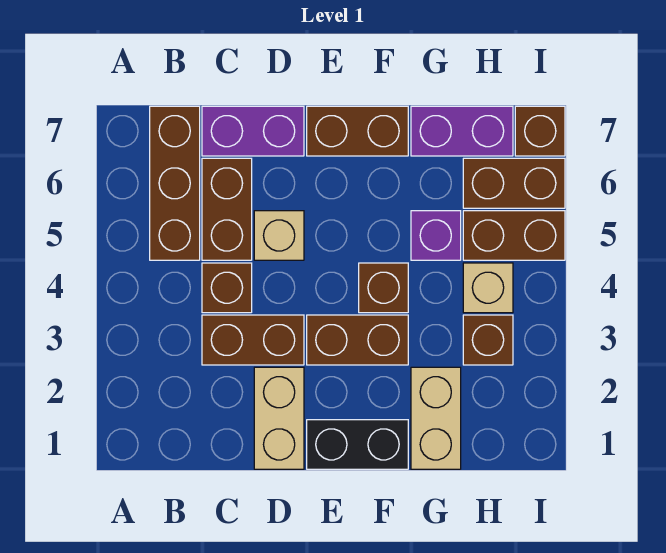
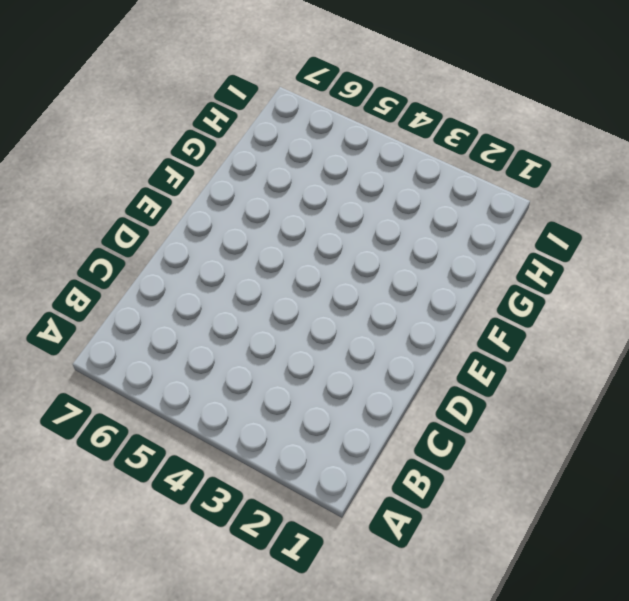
none -> brown 1x3 brick [150,106,200,260]
none -> brown 1x2 brick [202,315,304,365]
none -> brown 1x1 brick [202,263,252,313]

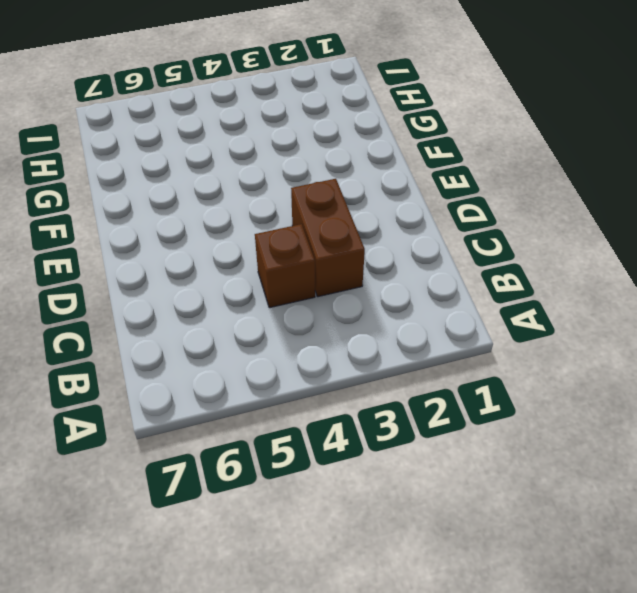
none -> brown 1x3 brick [150,106,200,260]
none -> brown 1x2 brick [202,158,252,260]
none -> purple 1x2 brick [202,106,304,156]

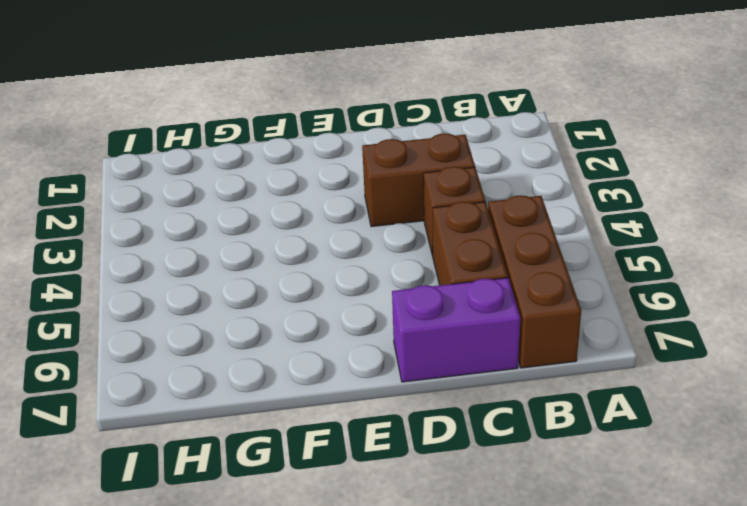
none -> tan 1x2 brick [254,367,304,469]
none -> tan 1x1 brick [254,211,304,260]
none -> black 1x2 brick [307,420,408,469]

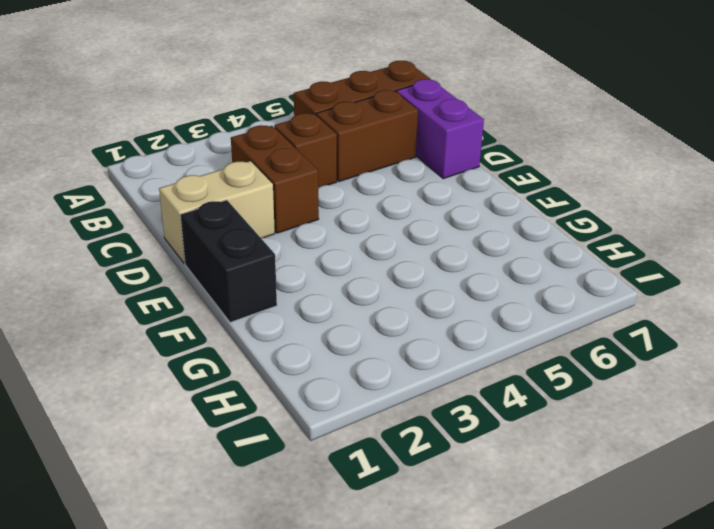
none -> tan 1x1 brick [254,211,304,260]
none -> brown 1x2 brick [307,315,408,365]
none -> brown 1x2 brick [307,106,408,156]

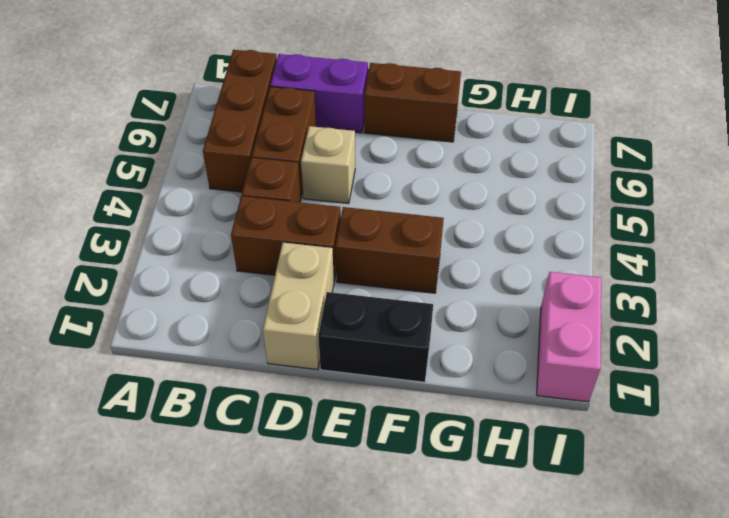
pink 1x2 brick [537,272,601,402] -> none
none -> brown 1x1 brick [359,263,408,313]
none -> tan 1x2 brick [411,367,461,469]
none -> purple 1x1 brick [411,211,461,260]

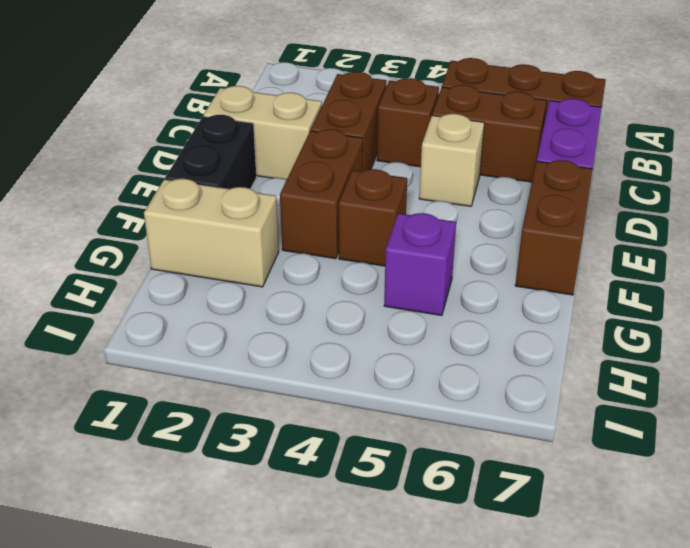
none -> purple 1x2 brick [411,106,513,156]
none -> brown 1x1 brick [463,315,513,365]
none -> tan 1x1 brick [463,263,513,313]

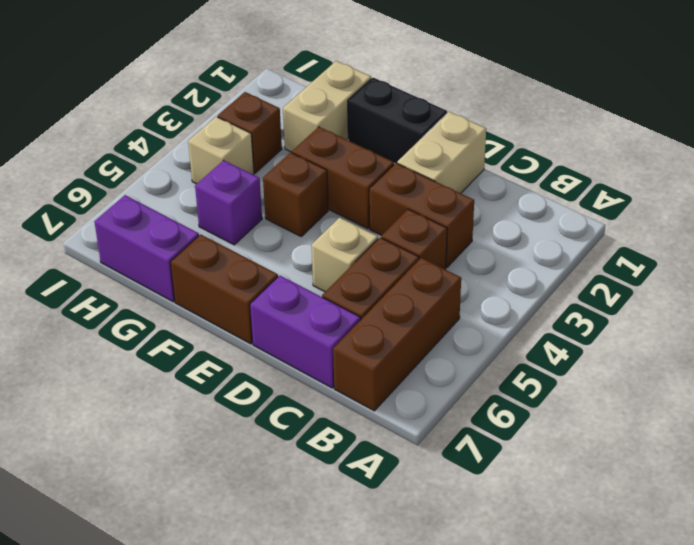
none -> brown 1x2 brick [463,211,565,260]
none -> brown 1x2 brick [463,158,565,208]
none -> brown 1x1 brick [515,106,565,156]

